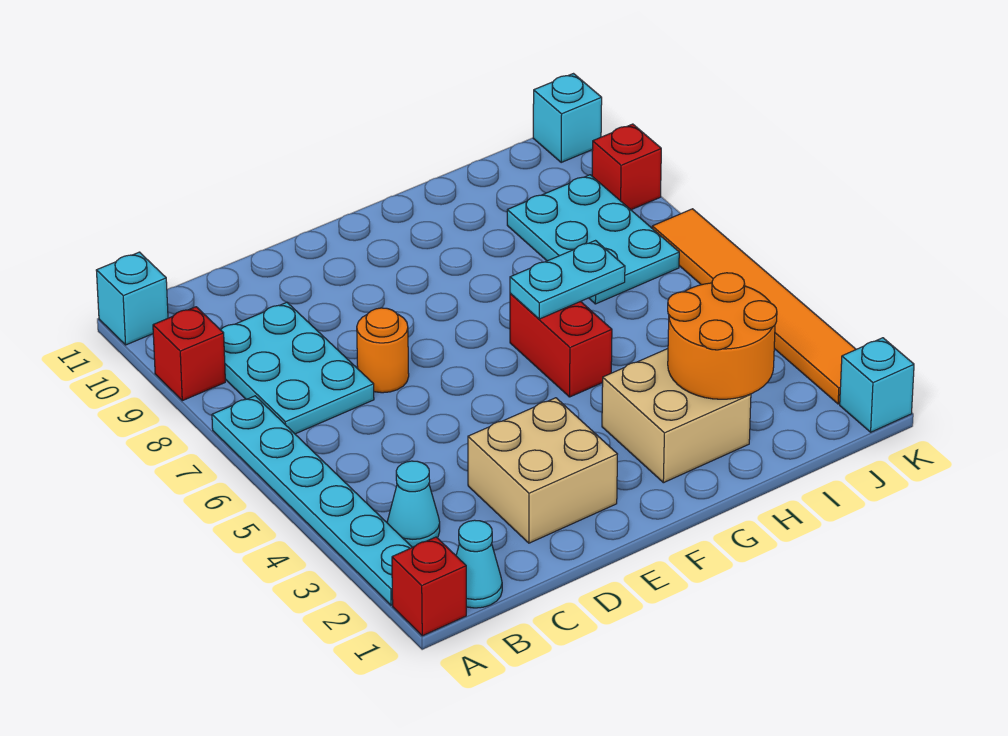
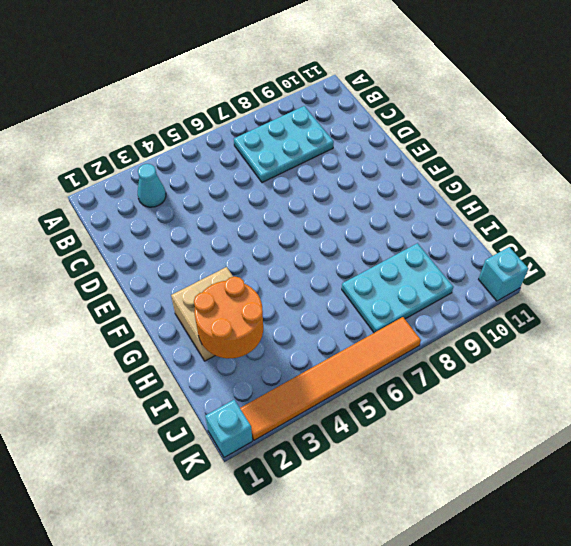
none -> red 1x1 brick [392,537,466,636]
none -> cyan 1x6 plate [212,396,412,605]
none -> red 1x1 brick [153,307,225,401]

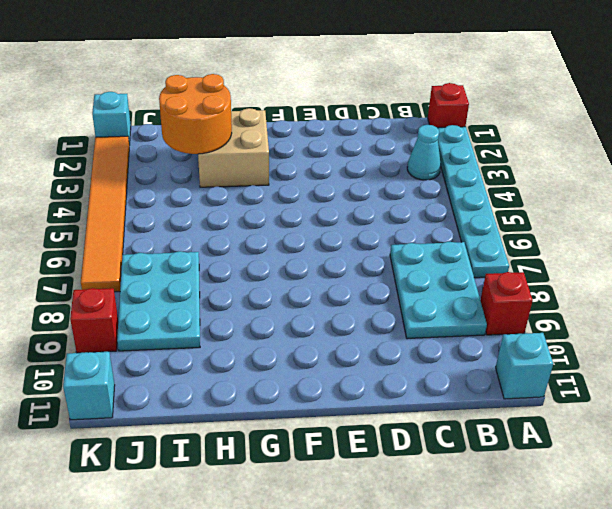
none -> cyan 1x1 cone [456,520,502,608]
none -> tan 2x2 brick [468,398,617,543]
none -> orange 1x1 round brick [357,308,409,393]

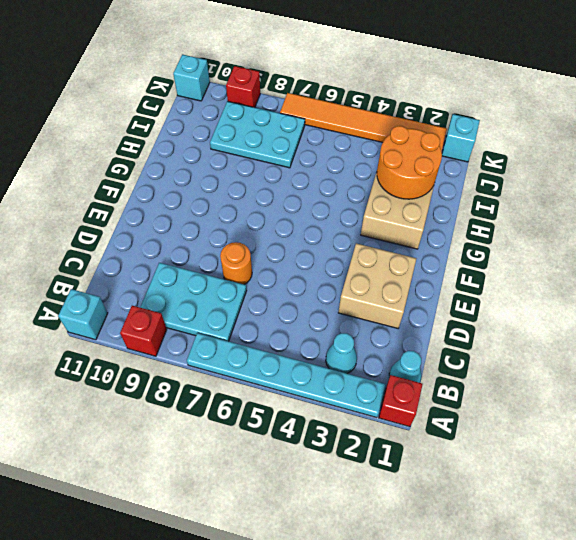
none -> red 1x2 brick [510,293,612,397]
none -> cyan 1x2 plate [510,241,625,319]

